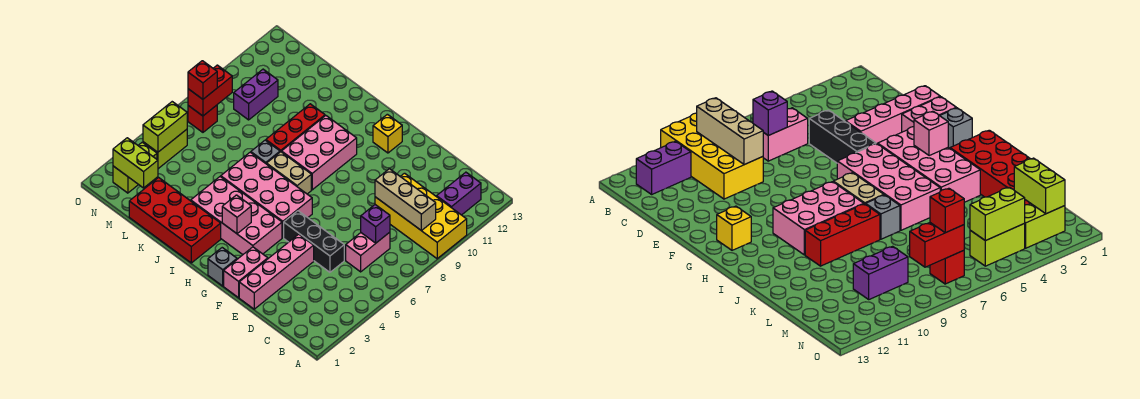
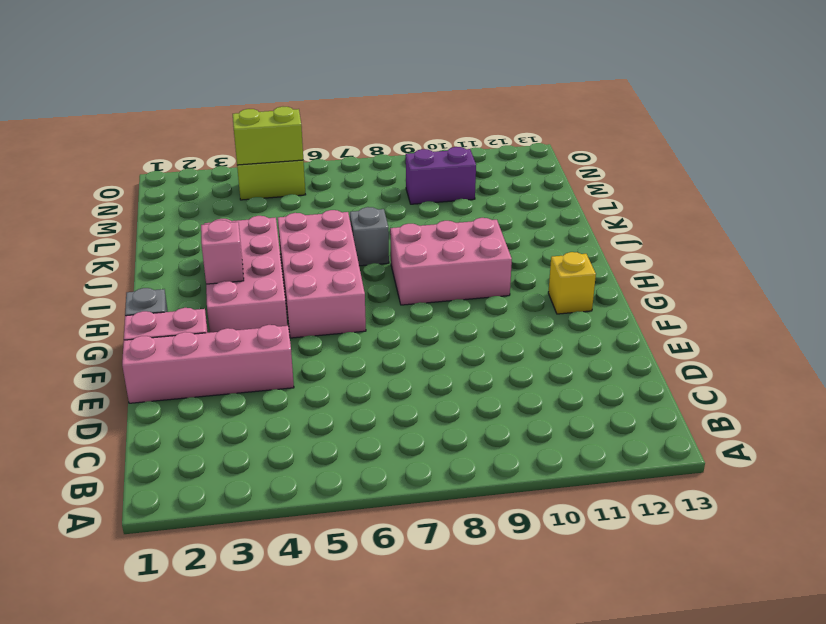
none -> yellow 2x4 brick [375,173,467,259]
none -> purple 1x2 brick [437,172,481,215]
none -> pink 1x2 brick [346,232,390,272]

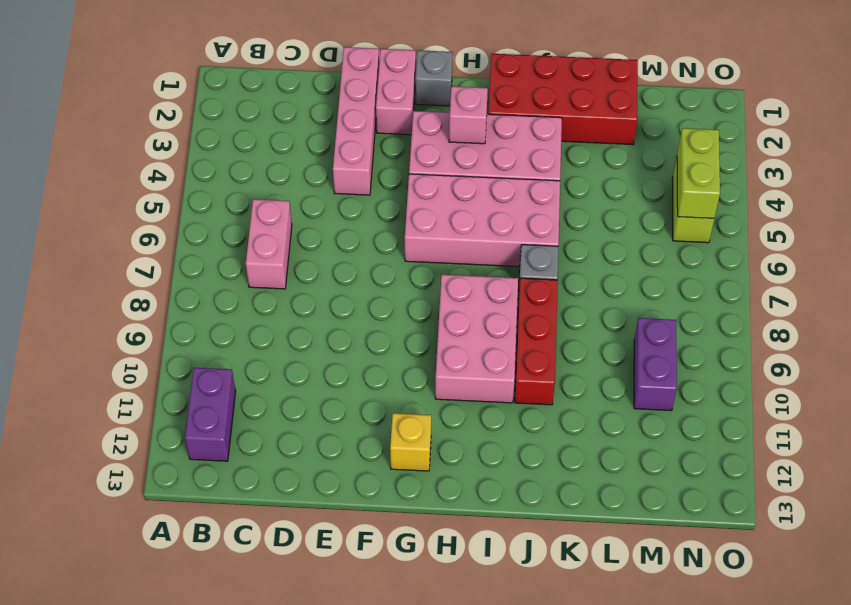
none -> yellow 2x4 brick [375,173,467,259]
none -> black 1x3 brick [284,211,344,272]
none -> tan 1x2 brick [267,152,311,194]

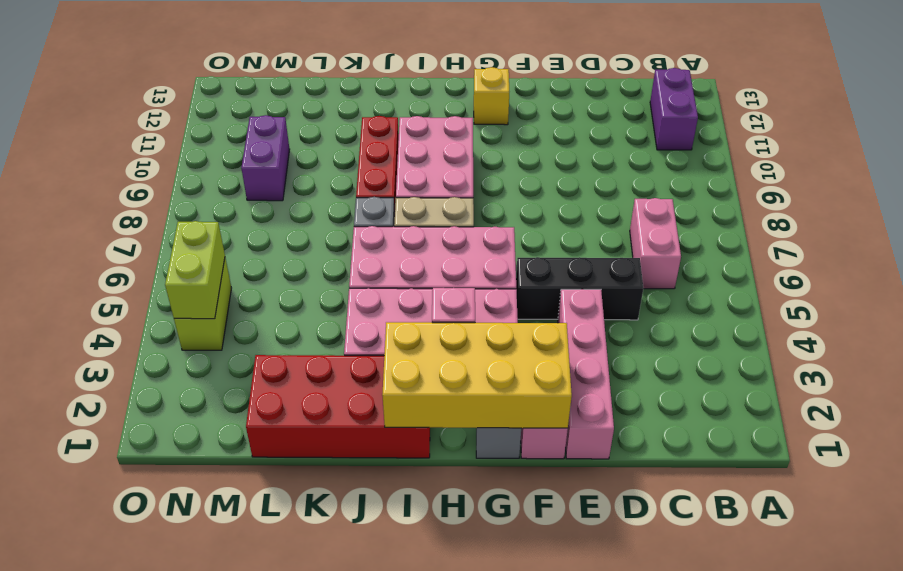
yellow 2x4 brick [382,322,572,428] -> yellow 2x4 brick moved to [375,173,467,259]
none -> lime 1x2 brick [113,142,157,193]
none -> red 1x1 brick [188,105,217,132]
none -> tan 1x3 brick [375,169,436,230]

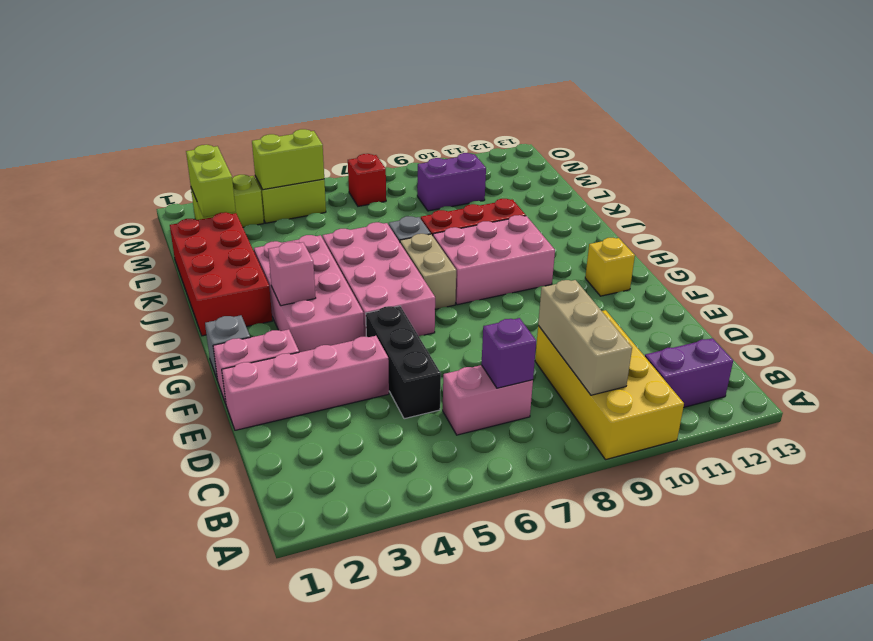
none -> red 1x2 brick [188,65,232,116]
none -> red 1x1 brick [188,61,217,99]

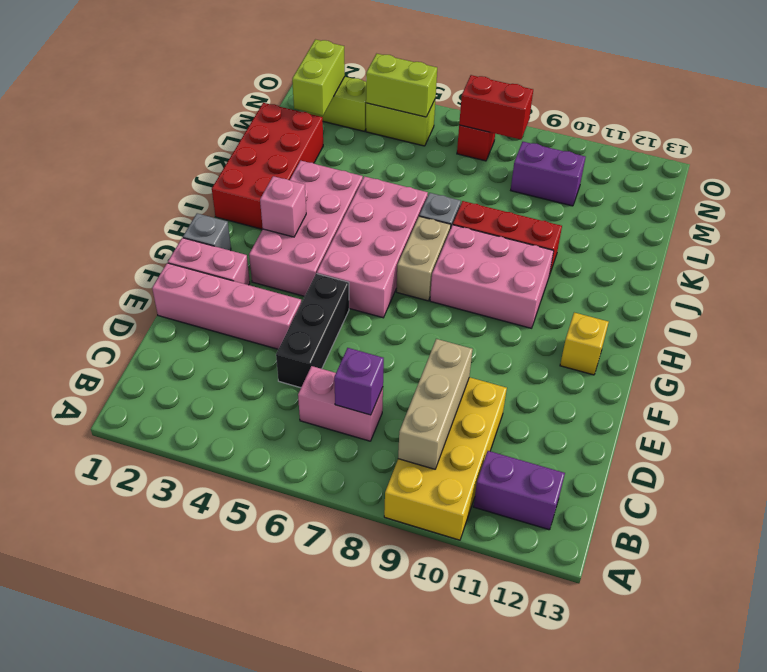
none -> red 1x1 brick [188,61,217,99]

